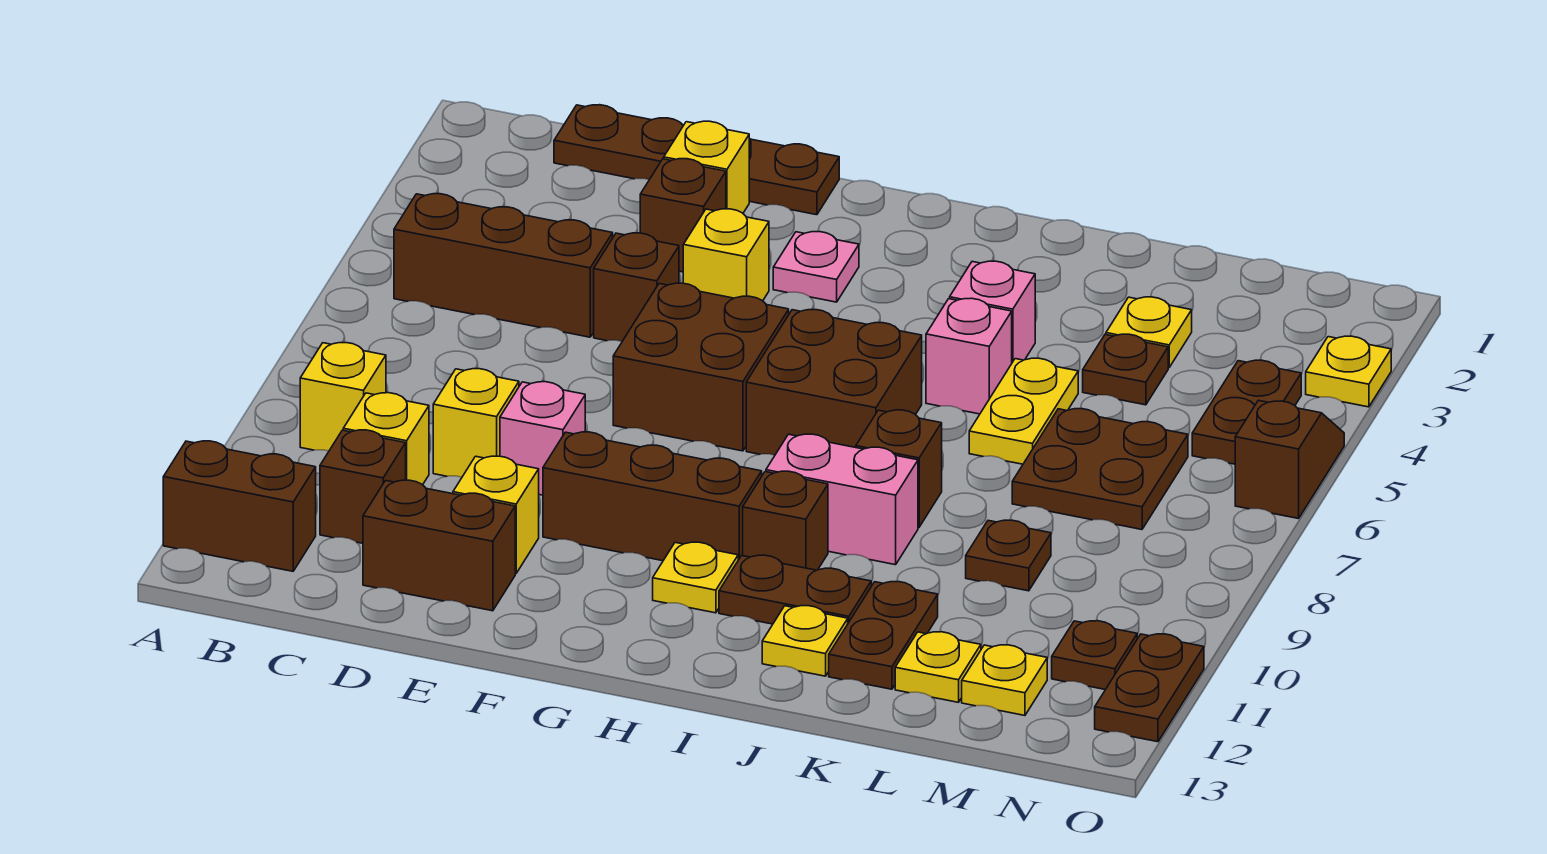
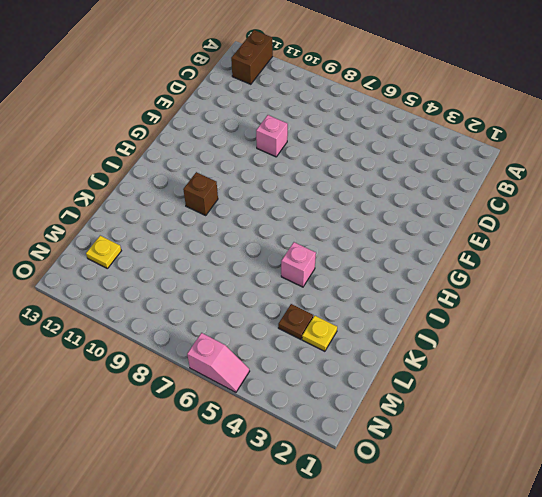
pink 1x2 slope [187,333,250,392] -> brown 1x2 slope [1235,400,1344,519]
none -> brown 1x3 brick [394,194,613,337]
none -> yellow 1x1 brick [300,343,386,451]
none -> brown 1x4 plate [554,105,839,215]
none -> yellow 1x1 brick [343,393,429,485]

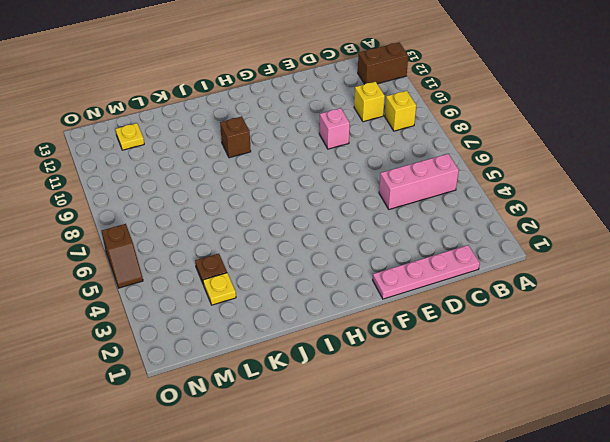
pink 1x3 brick [379,154,459,209] -> brown 1x3 brick [394,194,613,337]
pink 1x4 plate [373,245,480,299] -> brown 1x4 plate [554,105,839,215]
none -> brown 1x1 brick [320,430,406,543]
none -> yellow 1x1 brick [433,369,519,477]
none -> brown 1x2 brick [363,480,515,611]
none -> yellow 1x1 brick [664,121,749,213]

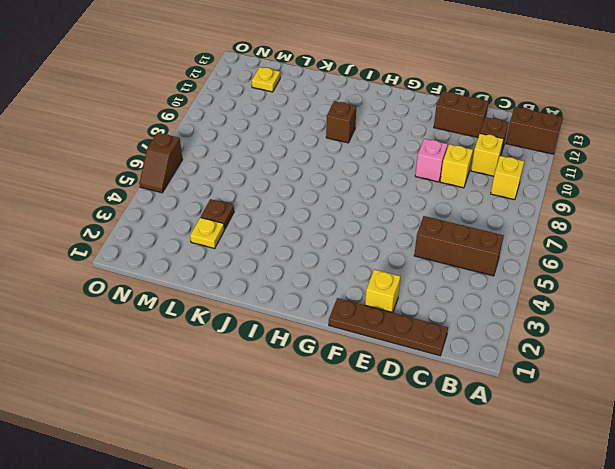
none -> brown 1x1 brick [640,159,726,272]
none -> brown 1x1 brick [594,233,679,341]
none -> yellow 1x1 brick [453,456,539,574]
none -> yellow 1x1 brick [683,209,769,301]

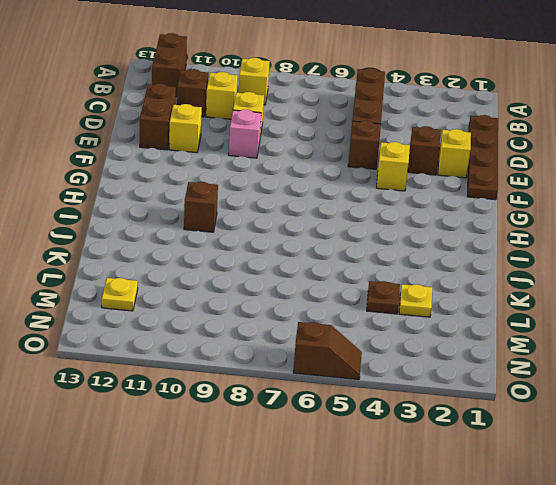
none -> brown 2x2 brick [613,283,789,451]
none -> brown 1x3 brick [543,432,762,561]
none -> pink 1x1 plate [773,232,859,302]
none -> brown 2x2 brick [746,310,922,455]

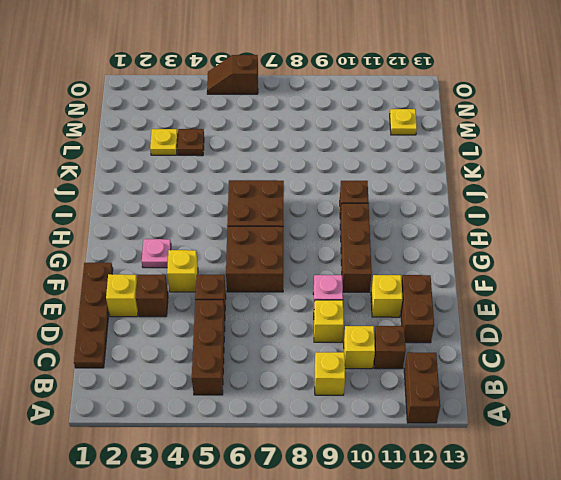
none -> yellow 1x1 plate [653,542,738,613]
none -> pink 1x2 brick [766,434,918,565]
none -> brown 1x2 plate [719,555,871,624]
none -> pink 1x1 brick [950,261,1035,362]

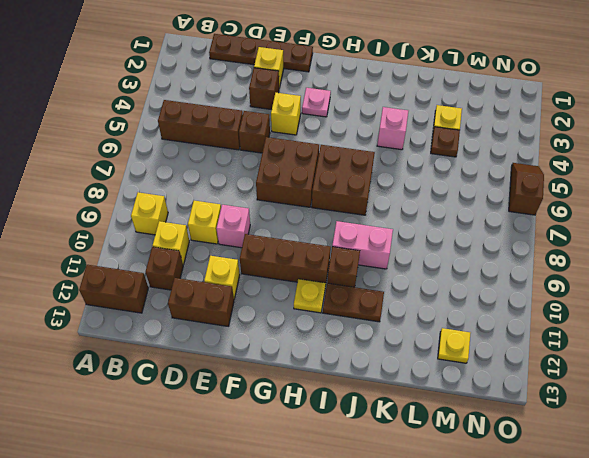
none -> pink 1x1 brick [926,298,1012,414]
none -> brown 1x1 brick [856,410,942,527]
none -> yellow 1x1 plate [762,606,848,676]
none -> yellow 1x2 plate [969,358,1078,464]

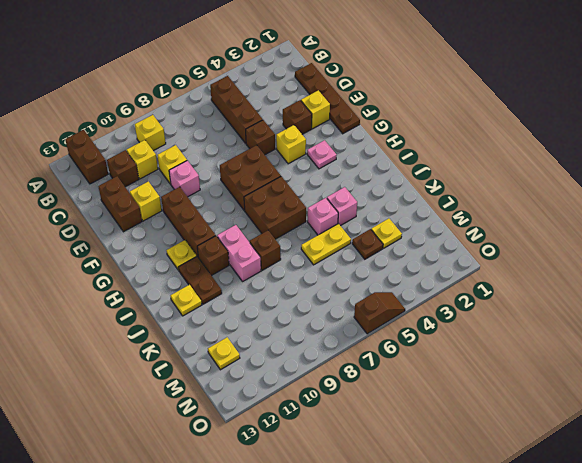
none -> brown 1x2 plate [829,582,938,689]
none -> brown 2x2 plate [1012,409,1188,529]
none -> brown 1x1 plate [966,520,1051,591]
none -> yellow 1x1 plate [895,632,981,702]

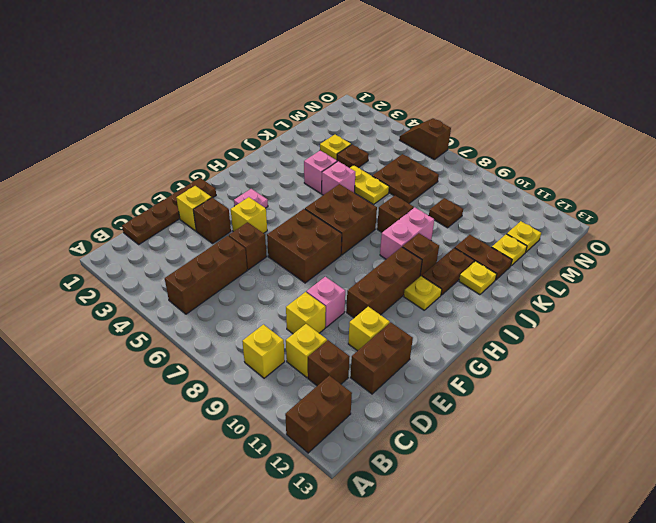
none -> brown 1x2 plate [1192,360,1301,464]
none -> brown 1x1 plate [1052,621,1137,690]
none -> yellow 1x1 plate [1306,336,1391,407]
none -> brown 1x2 plate [1095,634,1204,742]

